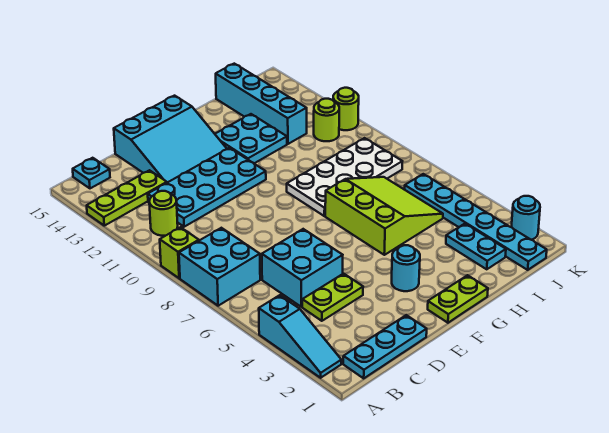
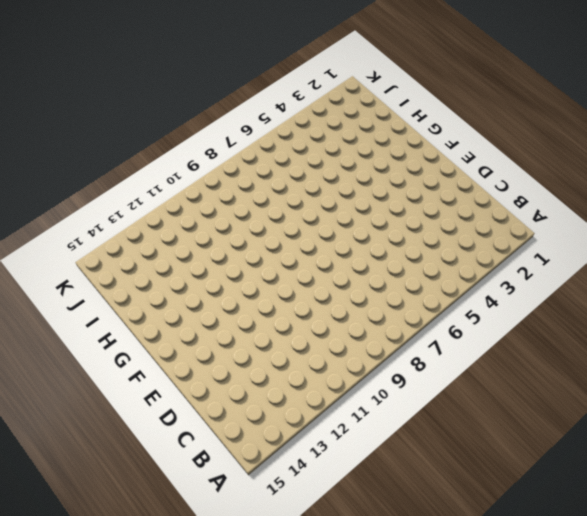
none -> cyan 1x3 slope [259,295,341,378]
none -> cyan 2x2 brick [179,228,260,306]
none -> lime 1x1 brick [160,227,199,278]

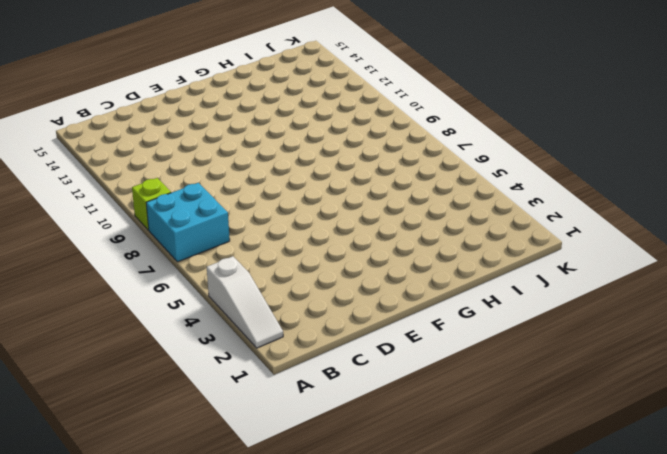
white 1x3 slope [207,256,283,348] -> cyan 1x3 slope [259,295,341,378]
none -> lime 1x3 plate [87,170,167,226]
none -> cyan 1x3 plate [343,315,427,378]
none -> lime 1x1 round brick [149,191,178,236]

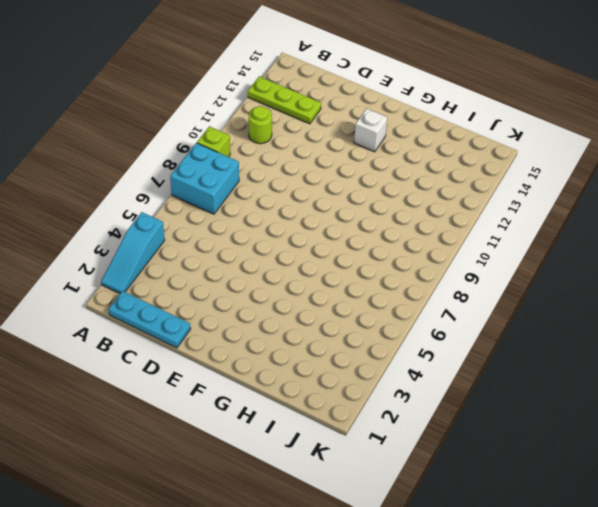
white 1x1 brick [354,108,387,152] -> cyan 3x3 slope [114,96,227,183]
none -> cyan 1x1 plate [73,158,110,188]
none -> lime 1x2 plate [302,274,363,321]
none -> cyan 2x2 brick [262,229,343,307]

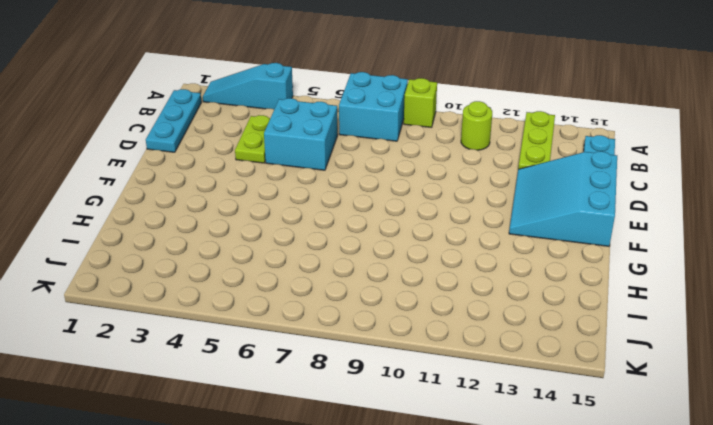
none -> cyan 2x4 plate [148,148,266,227]
none -> lime 1x2 plate [428,275,488,323]
none -> cyan 1x1 round brick [392,245,420,291]

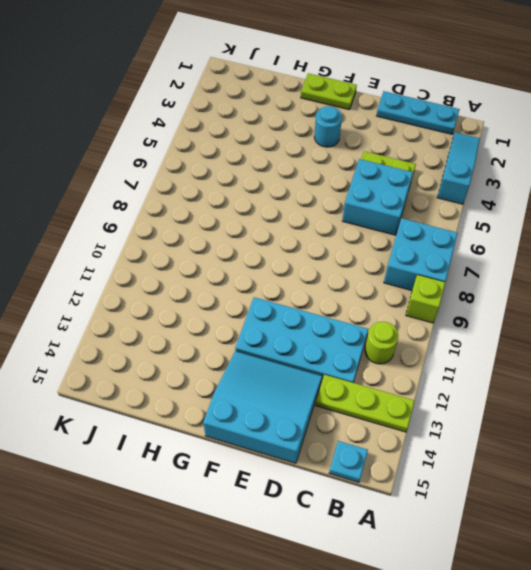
none -> lime 3x3 slope [325,177,443,255]
none -> white 2x4 plate [287,138,402,216]
none -> cyan 2x2 plate [215,114,287,163]

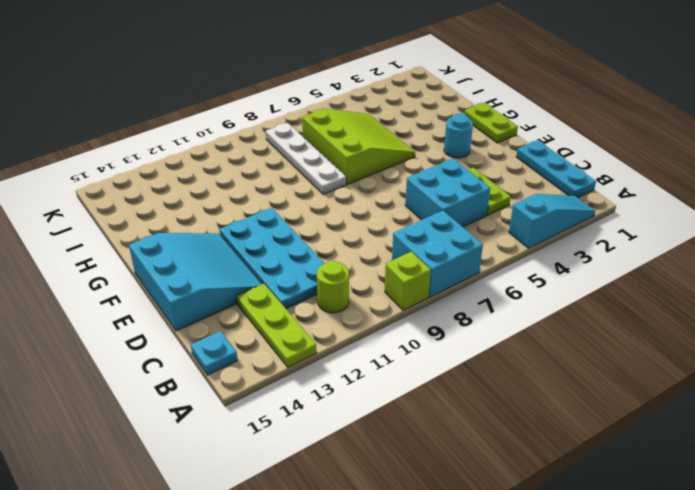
lime 3x3 slope [302,109,415,185] -> lime 3x3 slope turned to [325,177,443,255]
white 1x4 plate [266,123,346,194] -> white 2x4 plate [287,138,402,216]
none -> cyan 2x2 plate [215,114,287,163]
none -> cyan 1x2 plate [446,224,506,269]
none -> cyan 1x4 brick [216,64,307,144]

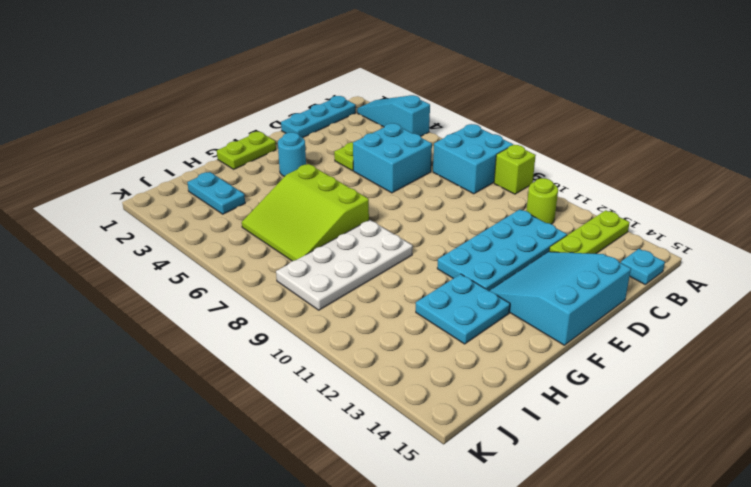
none -> cyan 1x4 brick [216,64,307,144]
none -> cyan 1x6 plate [405,174,547,270]
none -> lime 1x1 round brick [314,99,339,141]

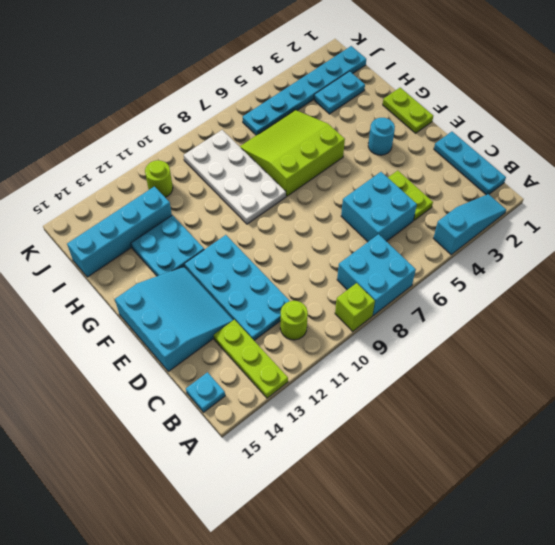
none -> cyan 1x1 round brick [511,196,540,240]
none -> lime 1x1 round brick [333,88,359,130]

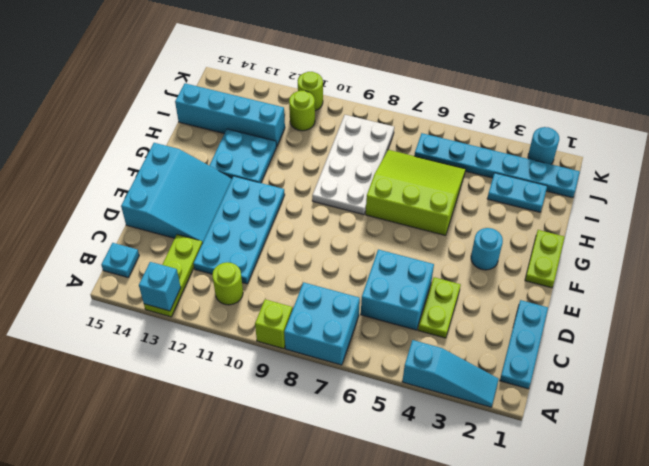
cyan 1x1 brick [139,262,181,311] -> none

